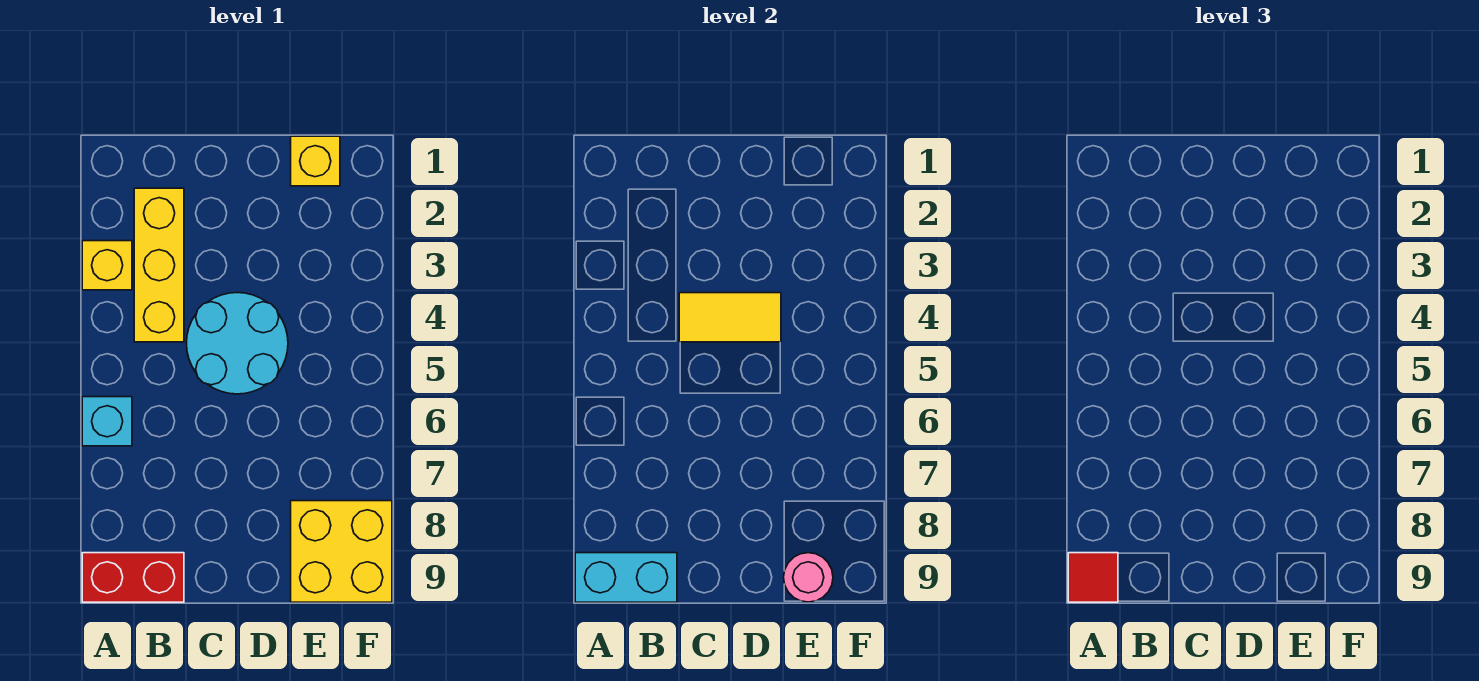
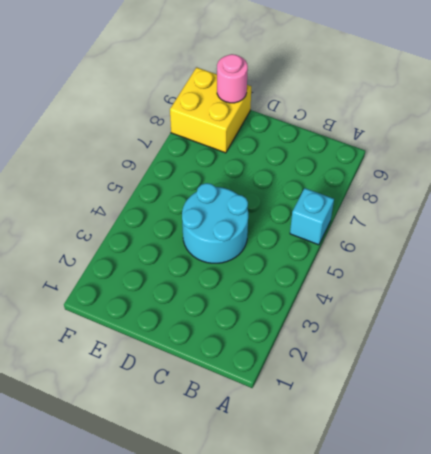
none -> yellow 1x1 brick [82,241,132,290]
none -> red 1x2 brick [82,553,184,602]

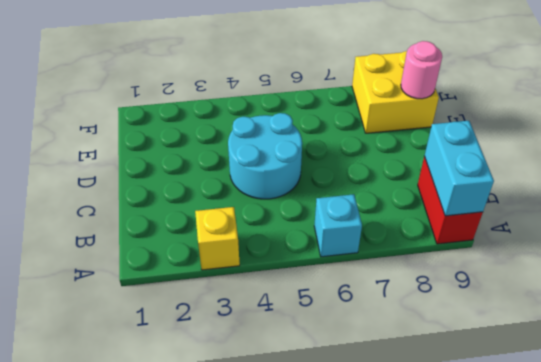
none -> yellow 1x3 brick [134,188,184,342]
none -> yellow 1x1 brick [291,136,340,186]

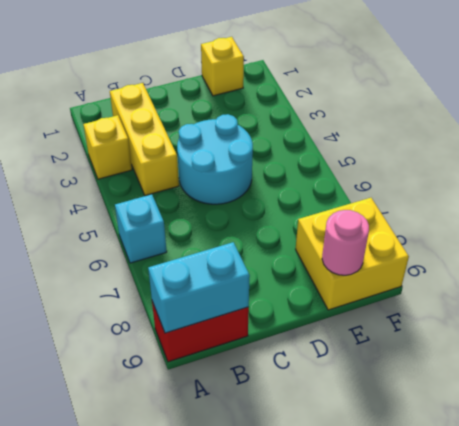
none -> yellow 1x2 tile [679,293,781,342]
none -> red 1x1 tile [1068,553,1118,602]

